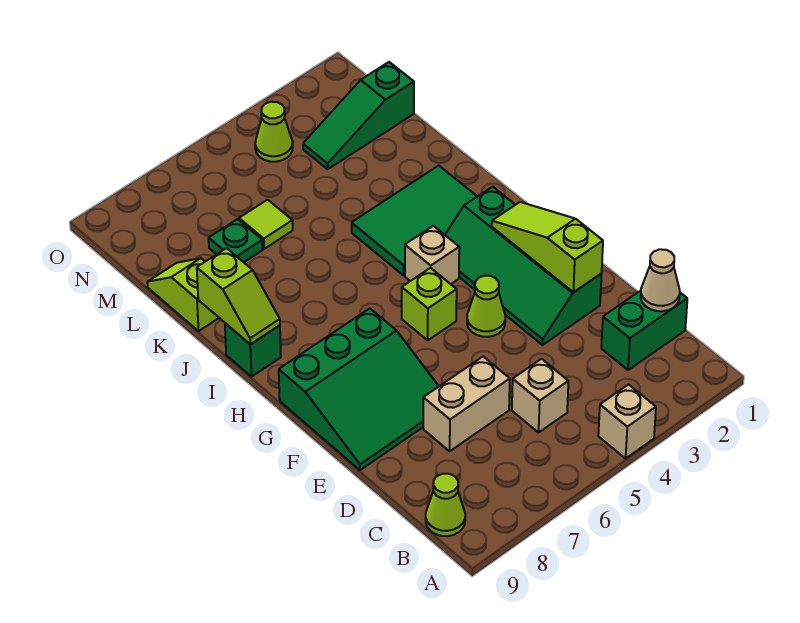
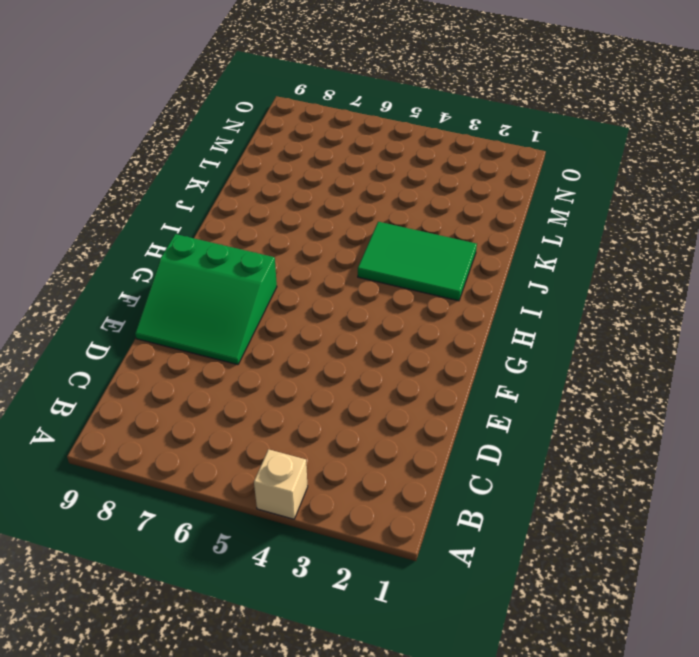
none -> lime 1x1 cone [426,474,465,536]
none -> green 1x2 brick [601,291,687,370]
none -> tan 1x1 brick [512,359,568,433]

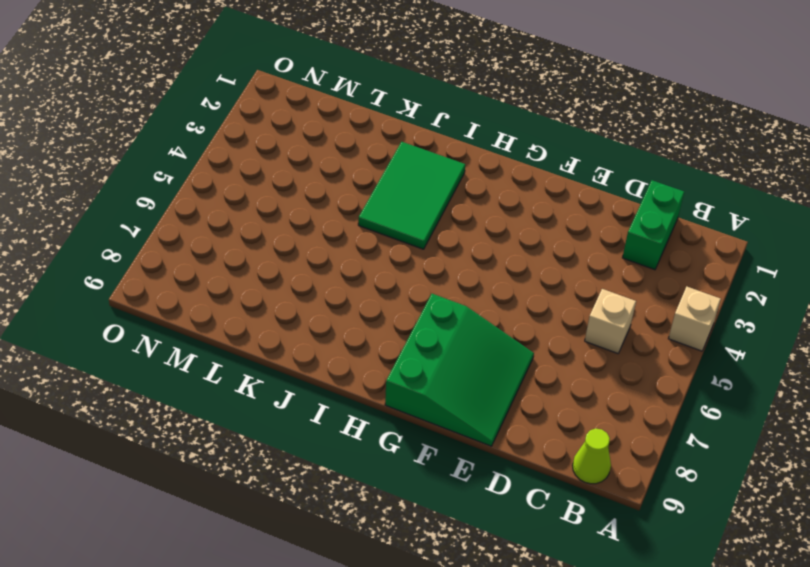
none -> tan 1x2 brick [423,357,510,451]
none -> green 2x4 slope [445,187,602,345]
none -> lime 1x1 cone [467,276,505,337]

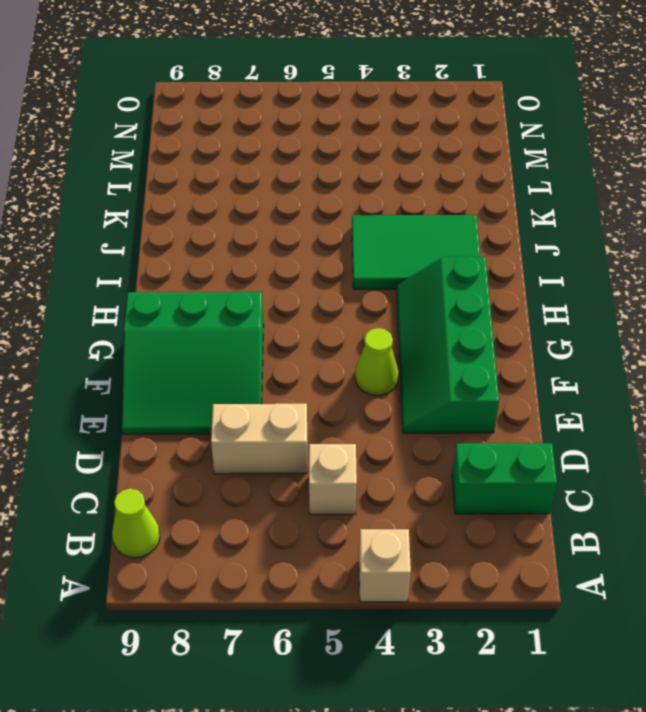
none -> lime 1x1 brick [402,268,457,340]
none -> tan 1x1 brick [405,226,459,284]
none -> green 1x1 brick [225,323,281,377]

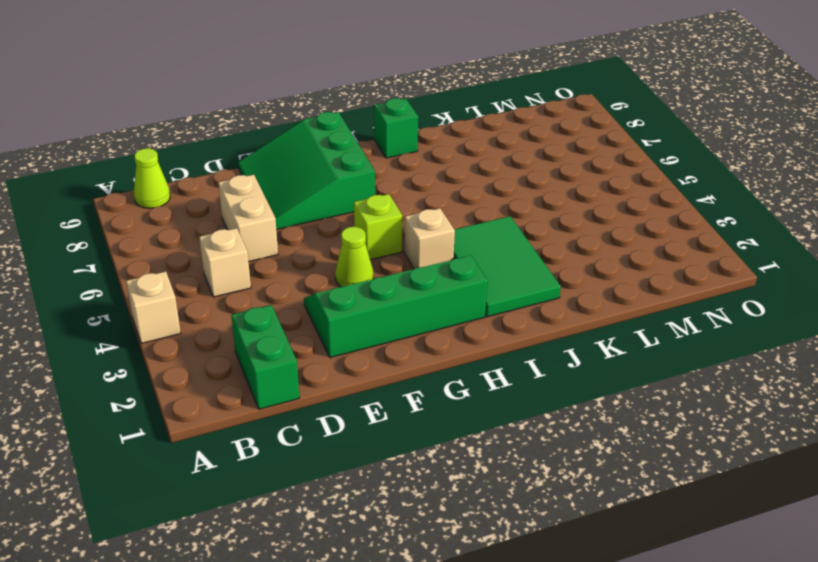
none -> lime 1x2 slope [147,258,219,331]
none -> lime 1x1 tile [239,200,293,249]
none -> green 1x1 plate [209,219,263,262]

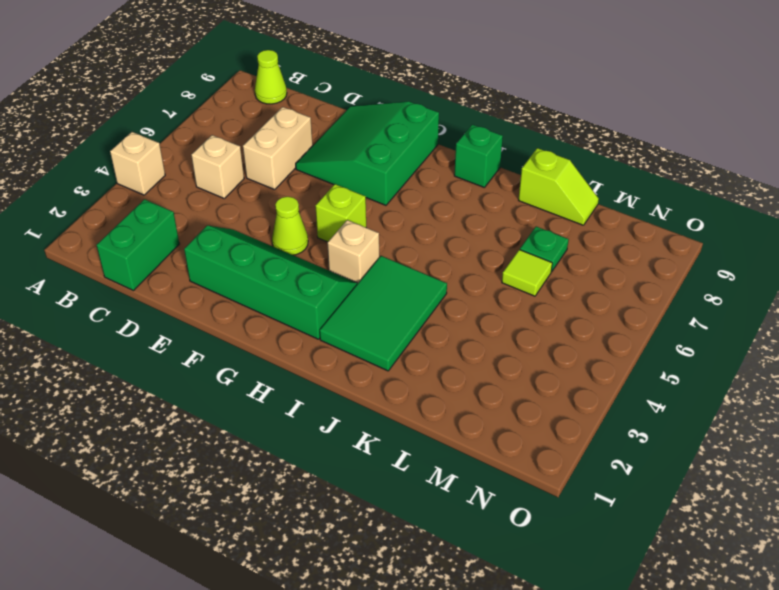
none -> green 1x3 slope [303,62,414,169]
none -> lime 1x1 cone [255,102,293,162]
none -> tan 1x1 cone [641,249,680,311]

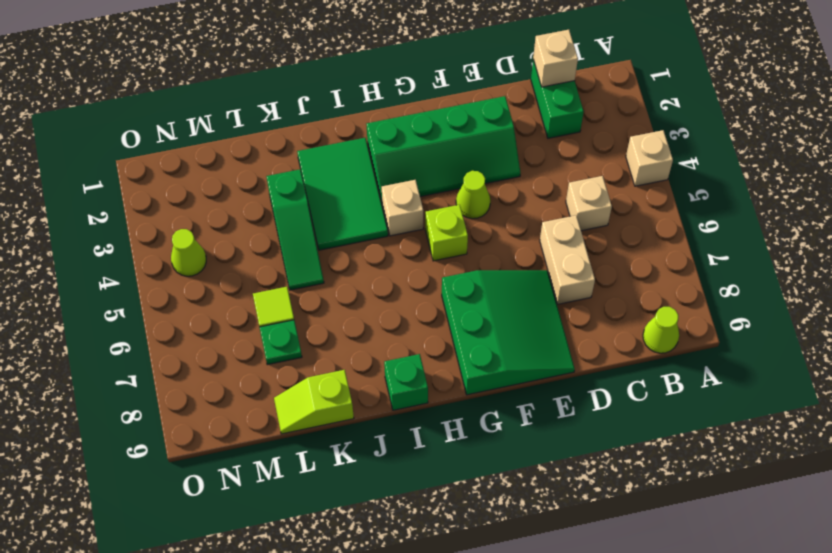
tan 1x1 brick [533,30,578,87] -> tan 1x1 cone [641,249,680,311]
green 1x3 slope [266,169,324,290] -> green 1x3 slope moved to [303,62,414,169]
none -> lime 1x3 slope [492,202,603,292]
none -> lime 1x2 slope [197,248,280,344]

